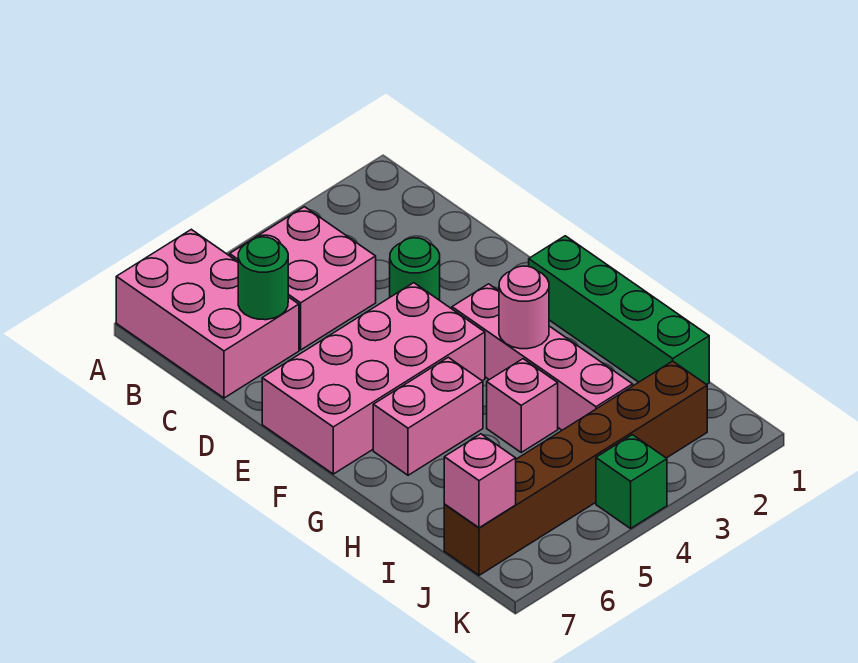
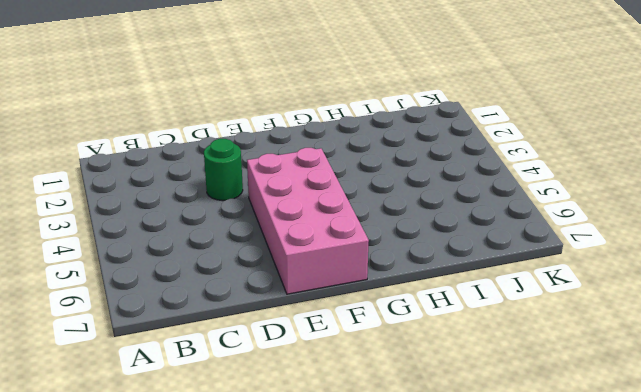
none -> pink 2x3 brick [116,229,299,398]
none -> pink 2x2 brick [230,207,376,350]
none -> green 1x4 brick [529,236,709,385]

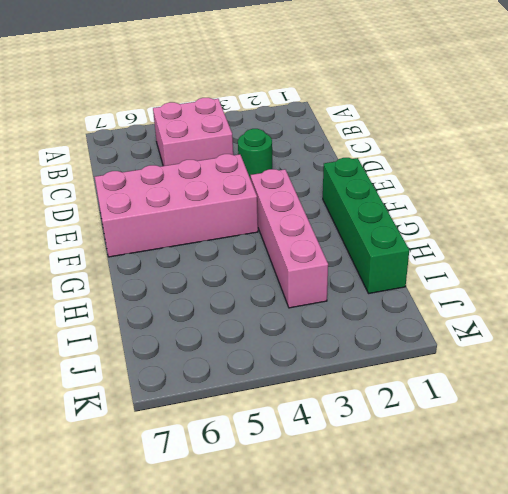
none -> pink 2x3 brick [116,229,299,398]
none -> pink 1x2 brick [373,357,483,475]
none -> pink 1x1 brick [487,359,558,452]

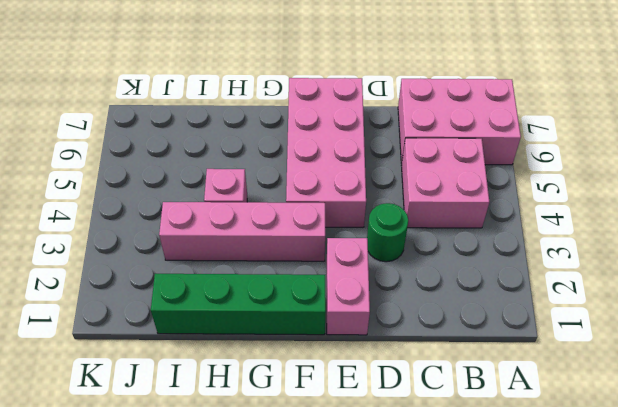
pink 1x2 brick [327,238,370,335] -> pink 1x2 brick moved to [373,357,483,475]
none -> brown 1x6 brick [444,361,707,575]
none -> green 1x1 brick [596,435,667,528]
none -> green 1x1 round brick [238,237,288,320]

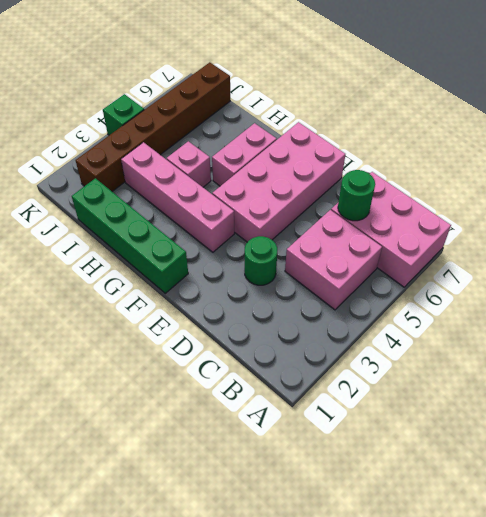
none -> pink 1x1 round brick [499,266,549,349]
none -> pink 1x1 brick [444,434,516,528]

